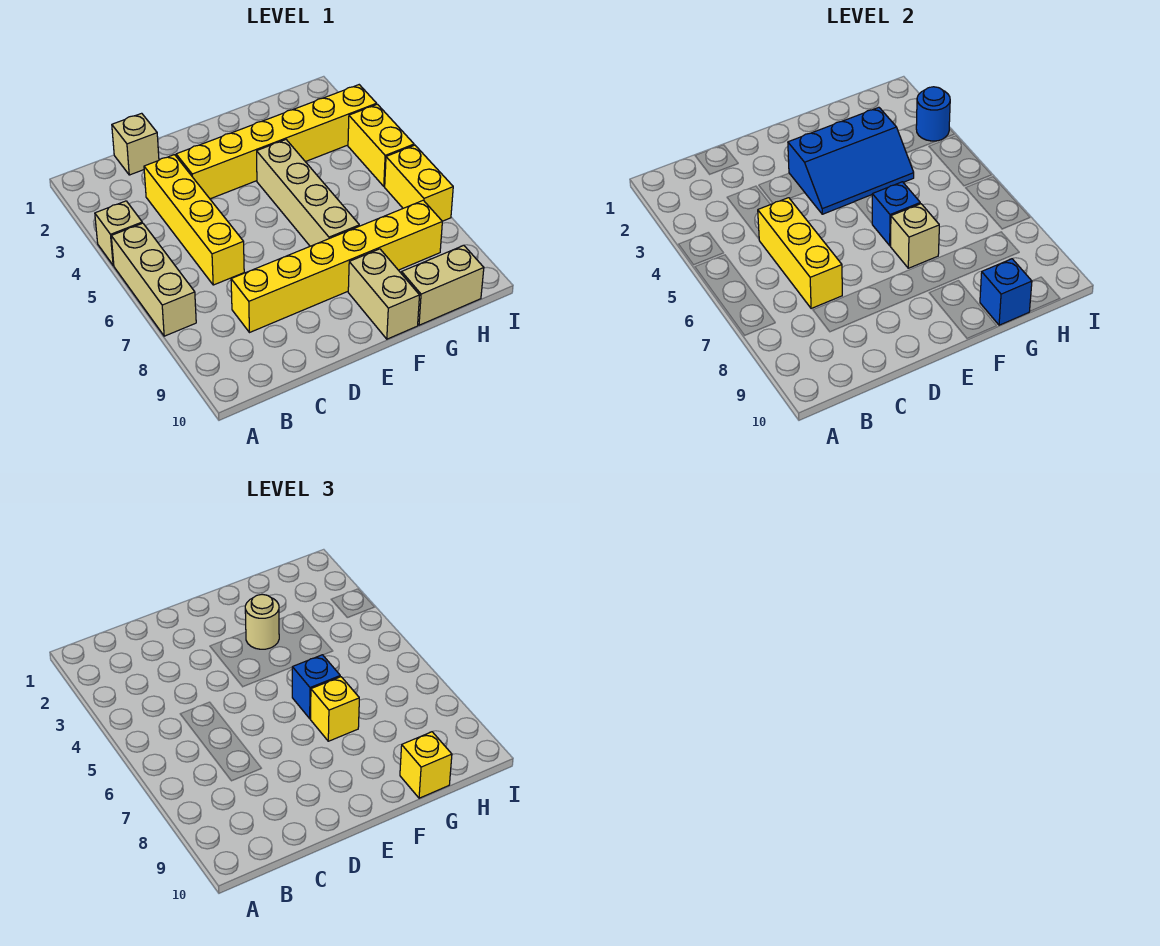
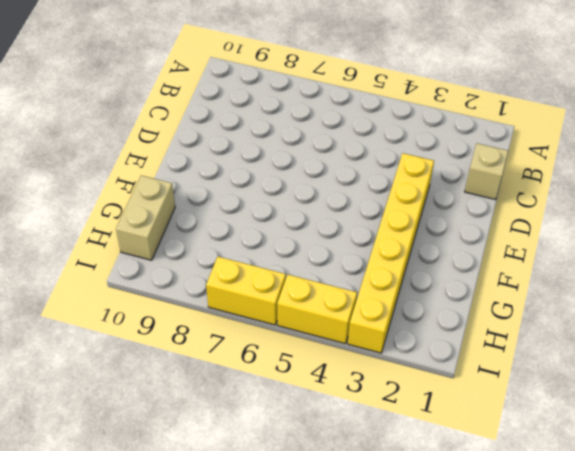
none -> tan 1x1 brick [95,201,142,266]
none -> tan 1x3 brick [111,223,196,336]
none -> yellow 1x4 brick [144,155,244,285]

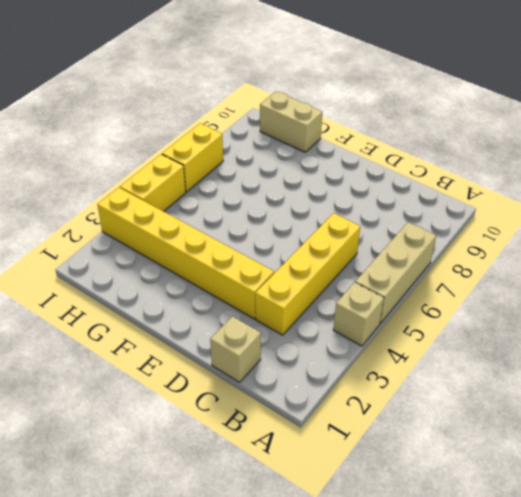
none -> yellow 1x6 brick [231,200,442,333]
none -> tan 1x4 brick [257,140,359,246]
none -> tan 1x2 brick [348,249,420,339]

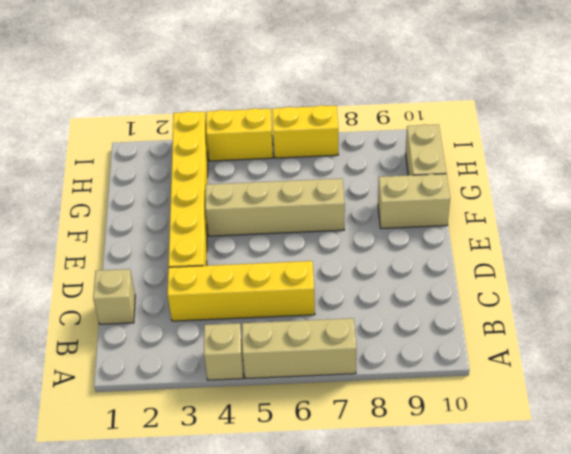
none -> yellow 1x6 brick [231,200,442,333]
none -> yellow 1x3 brick [758,198,842,309]
none -> blue 2x3 slope [788,107,914,214]

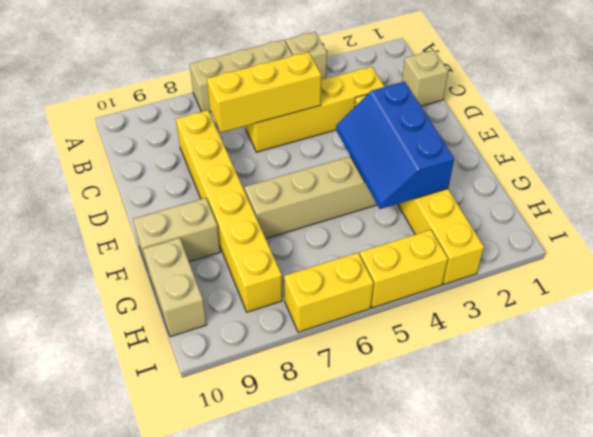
none -> blue 1x1 brick [872,182,920,246]
none -> tan 1x1 brick [890,204,939,268]
none -> blue 1x1 brick [980,259,1032,325]

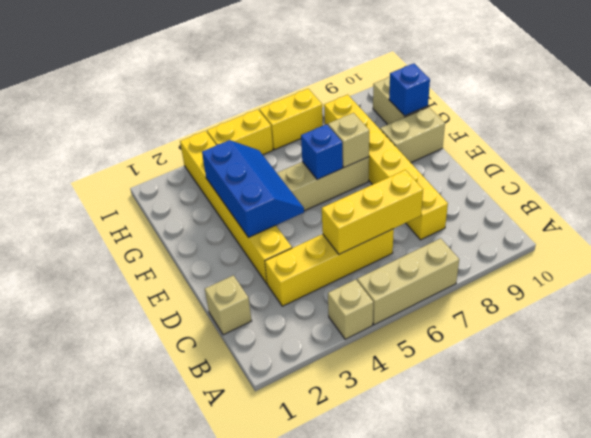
none -> blue 1x1 round brick [916,87,950,141]
none -> tan 1x1 round brick [245,594,279,649]
none -> blue 1x1 brick [292,655,340,719]

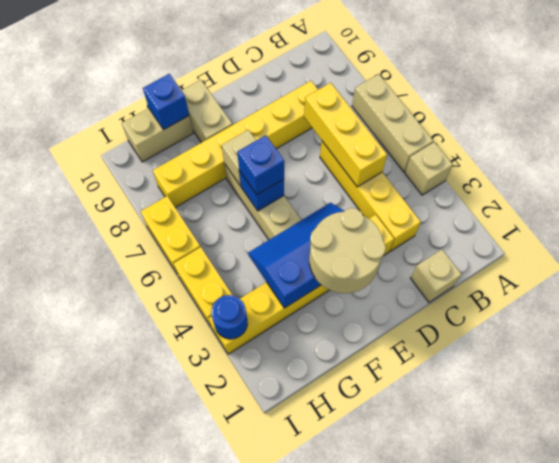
tan 2x2 round brick [309,208,386,293] -> tan 1x1 round brick [245,594,279,649]
none -> yellow 1x1 brick [311,677,359,741]
none -> yellow 1x1 brick [400,732,452,798]

